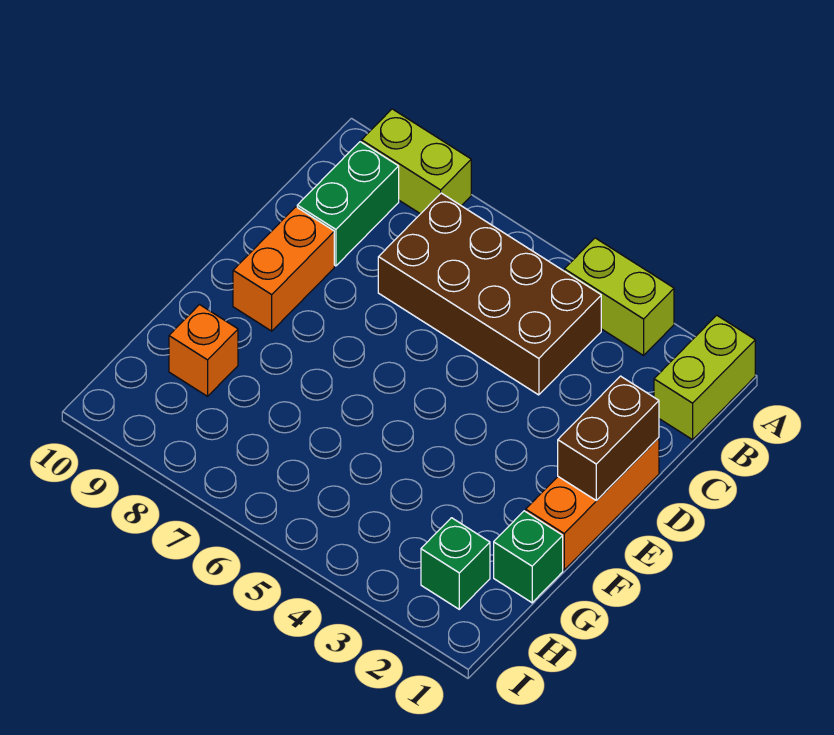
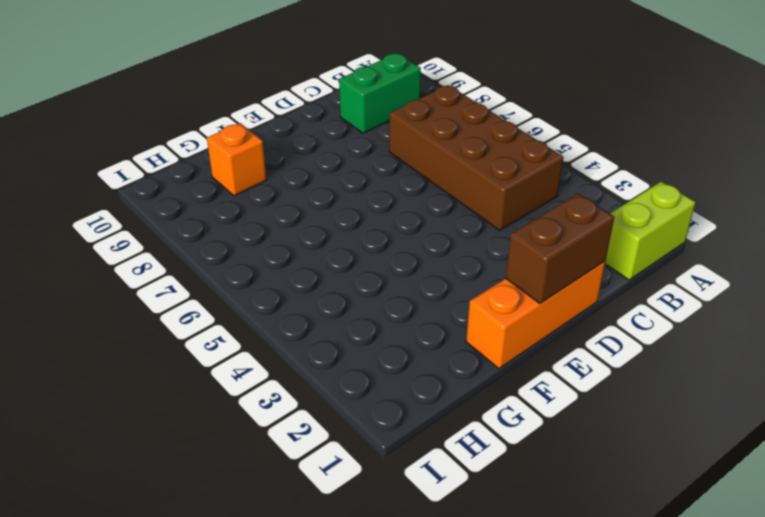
none -> lime 1x2 brick [564,238,674,355]
none -> lime 1x2 brick [362,109,471,214]

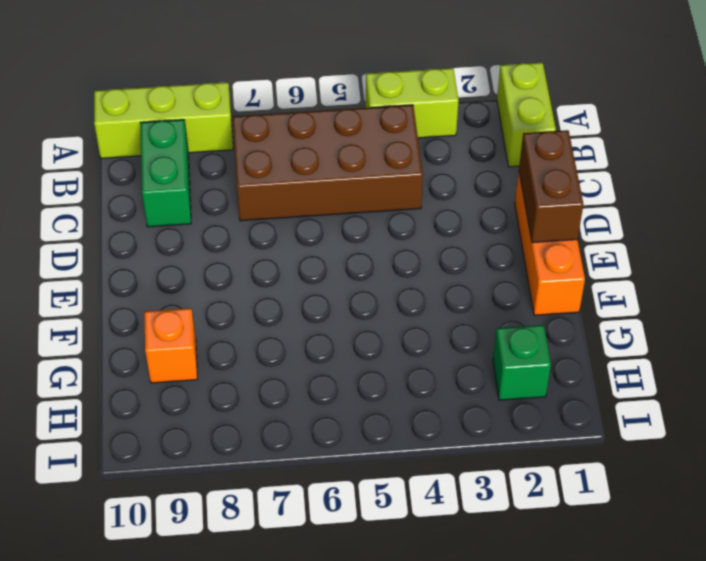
lime 1x3 brick [94,82,233,158] -> lime 1x2 brick [362,109,471,214]
none -> orange 1x2 brick [233,207,334,331]
none -> green 1x1 brick [494,511,563,603]

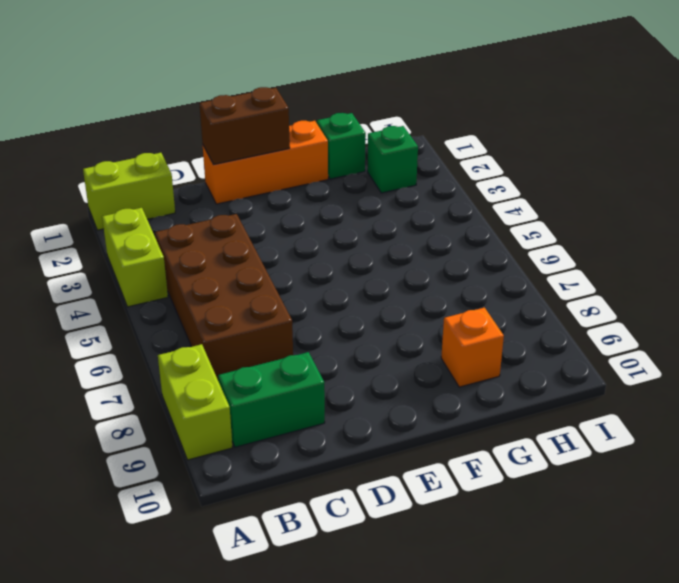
none -> orange 1x2 brick [233,207,334,331]

